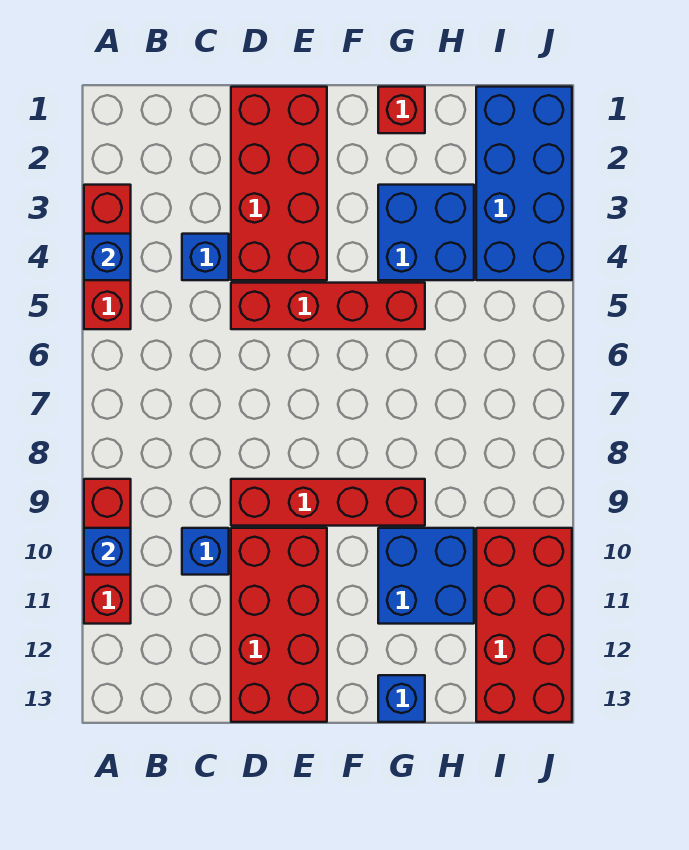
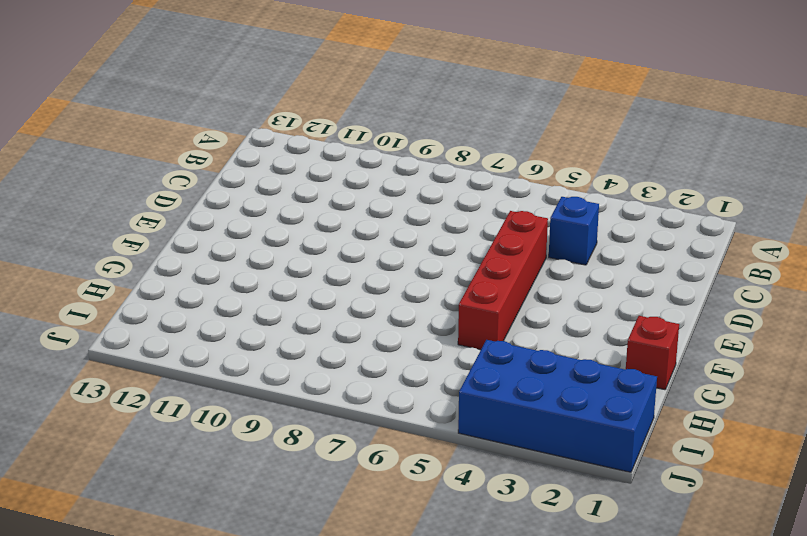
none -> red 1x3 brick [84,185,131,329]
none -> red 1x3 brick [84,479,131,624]
none -> blue 1x1 brick [182,528,229,575]

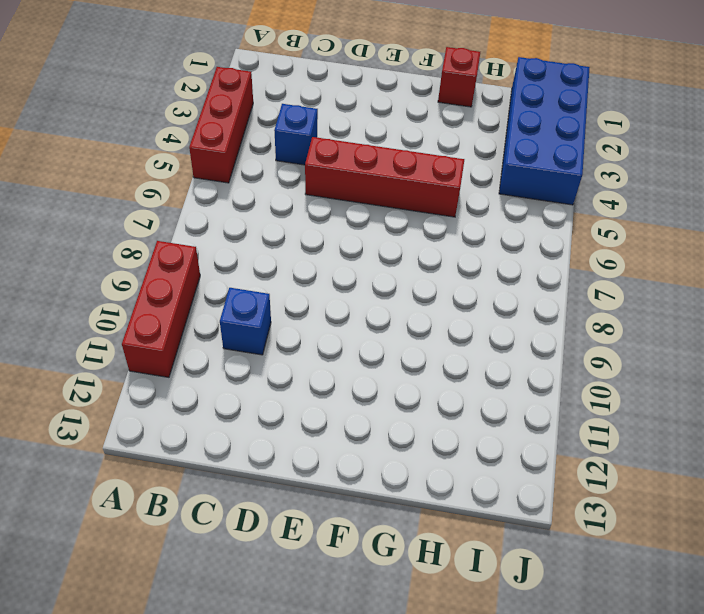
none -> red 2x4 brick [231,87,327,280]
none -> red 1x4 brick [231,479,425,526]
none -> red 2x4 brick [231,528,327,722]

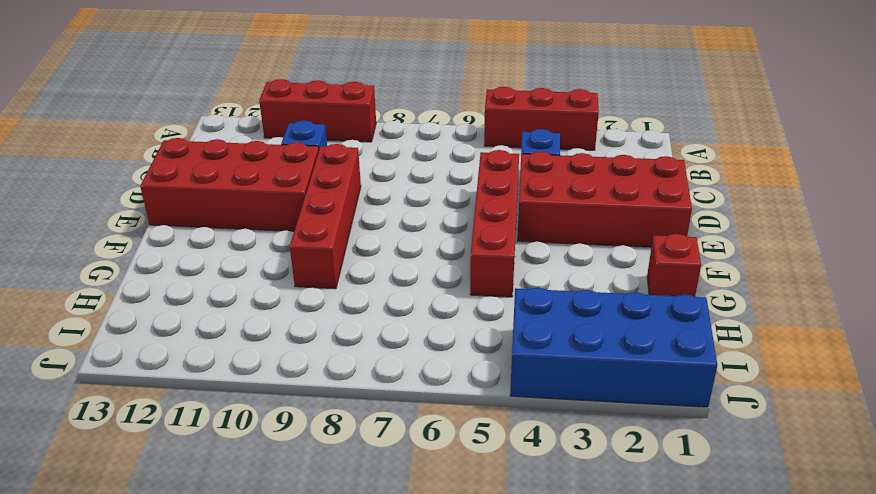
none -> blue 2x2 brick [378,185,474,280]
none -> blue 2x2 brick [378,528,474,624]
none -> blue 1x1 brick [378,675,425,722]

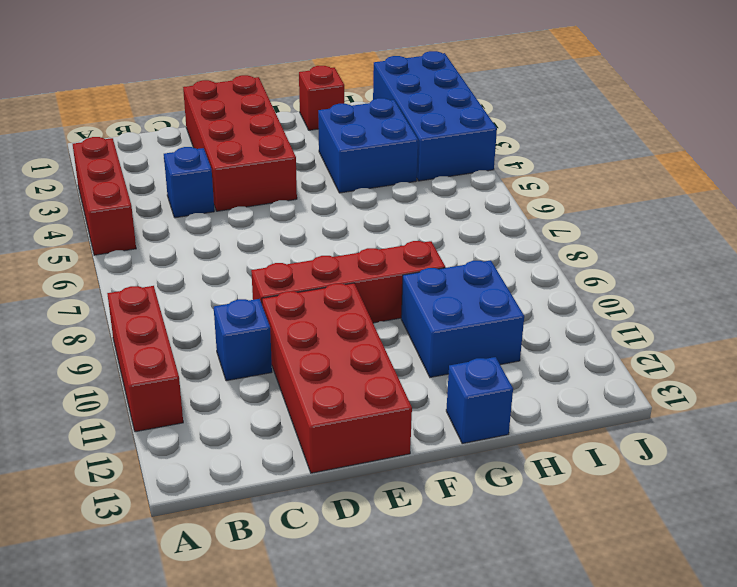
none -> red 1x4 brick [231,283,425,329]
none -> red 2x4 brick [476,528,572,722]
none -> blue 1x1 brick [84,234,131,280]

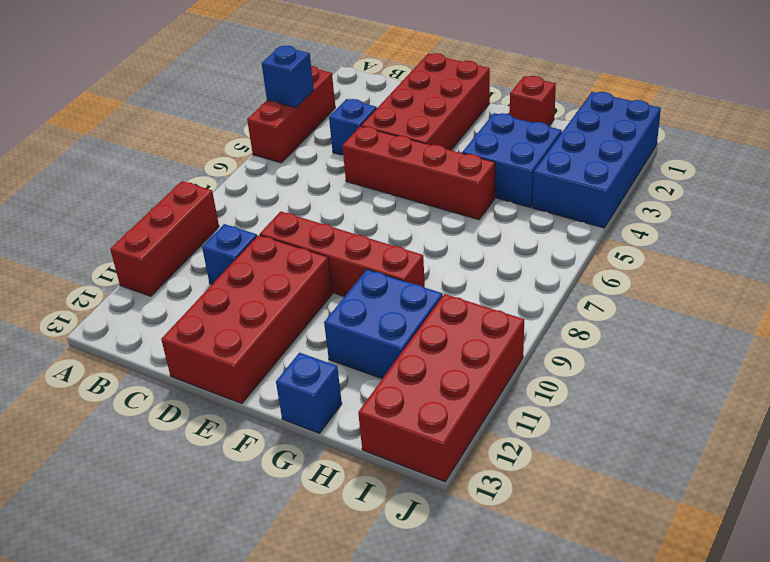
none -> blue 1x1 brick [84,528,131,575]

